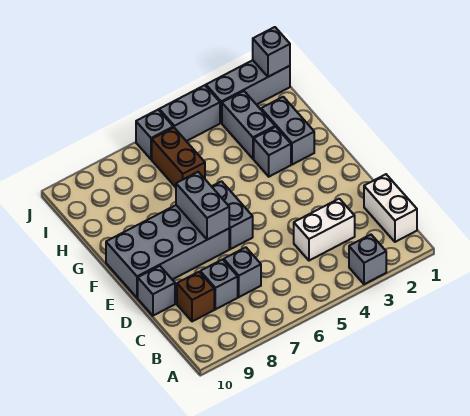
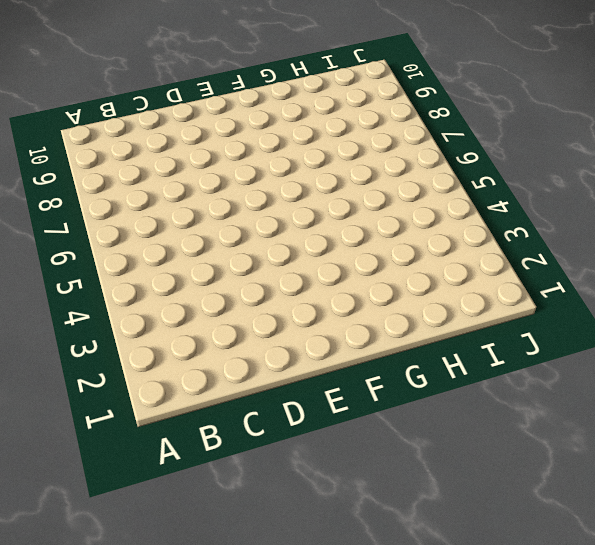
none -> grey 1x1 brick [349,235,386,284]
none -> white 1x2 brick [364,174,417,242]
none -> white 1x2 brick [294,199,355,261]

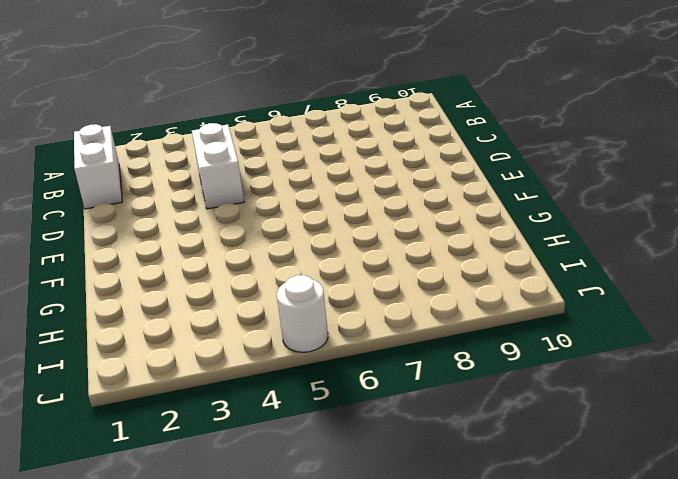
white 1x2 brick [192,123,244,209] -> white 1x2 brick turned to [294,199,355,261]
white 1x1 round brick [277,275,328,352] -> grey 1x2 brick [159,85,220,141]
none -> grey 1x1 brick [349,235,386,284]
none -> grey 1x1 brick [224,247,261,297]
none -> grey 1x1 brick [200,260,238,309]

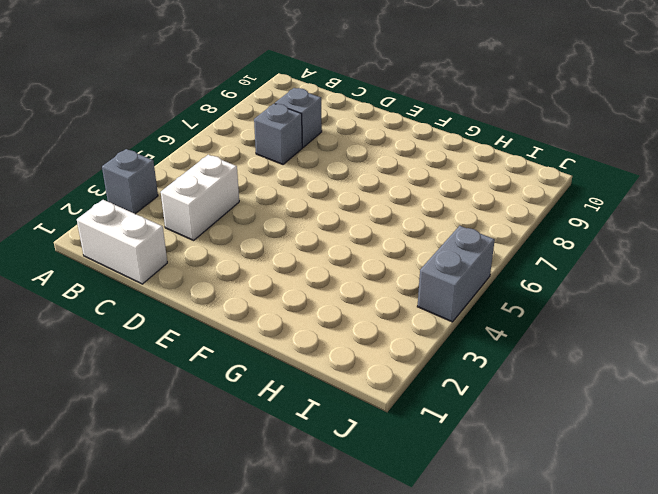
none -> brown 1x1 brick [177,272,214,321]
none -> grey 1x1 brick [138,266,175,316]
none -> grey 1x2 brick [212,181,253,249]

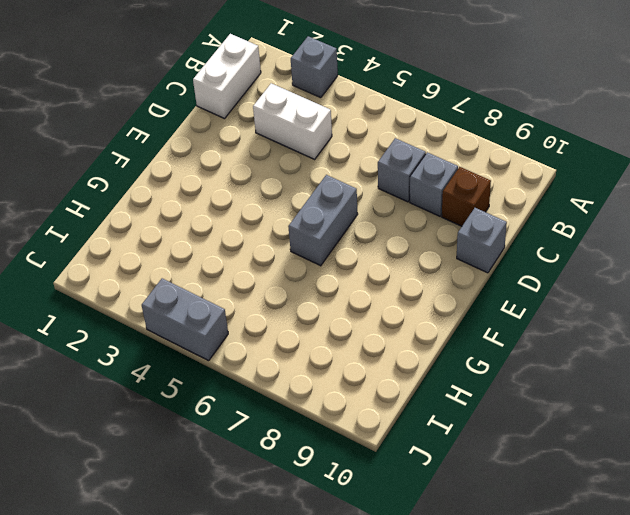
none -> grey 2x4 brick [106,205,229,298]
none -> grey 1x2 brick [261,97,314,165]
none -> grey 1x1 brick [254,127,291,177]

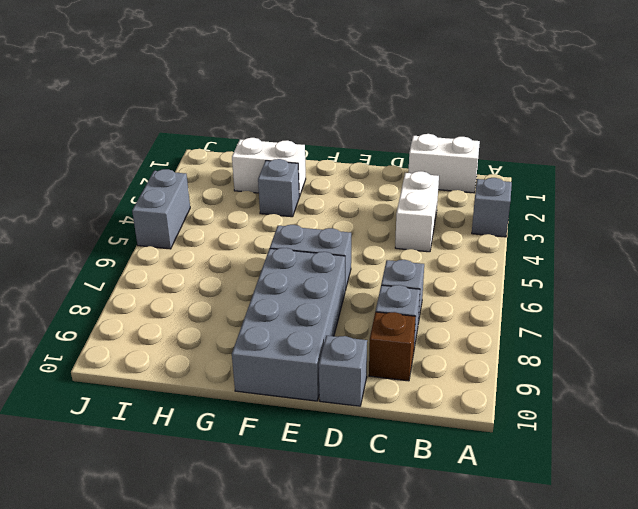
white 1x2 brick [232,138,306,197] -> grey 1x2 brick [261,97,314,165]
none -> grey 1x2 brick [222,91,275,159]
none -> brown 1x2 brick [152,128,205,187]
none -> grey 1x3 brick [206,60,290,123]

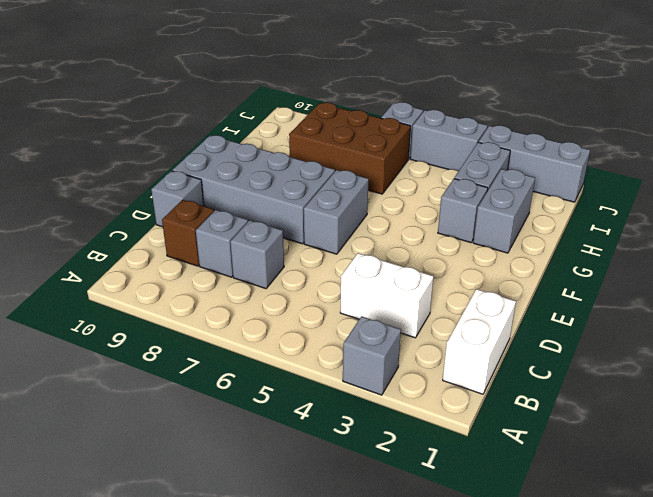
brown 2x3 brick [289,103,411,194] -> brown 1x2 brick [152,128,205,187]
none -> grey 1x2 brick [176,172,229,240]
none -> grey 1x1 brick [253,27,290,77]

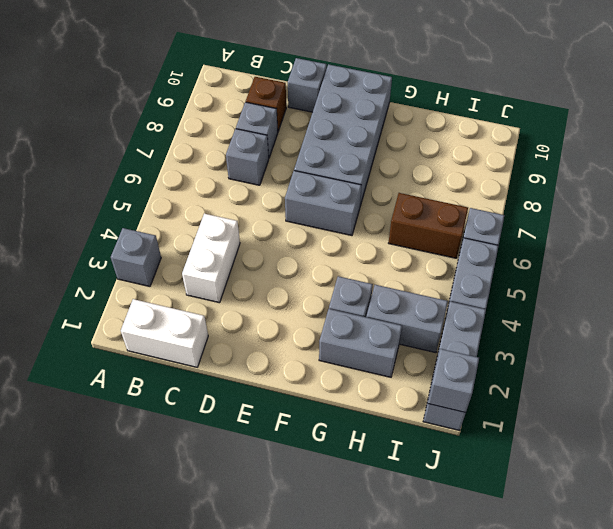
none -> grey 1x2 brick [176,172,229,240]

